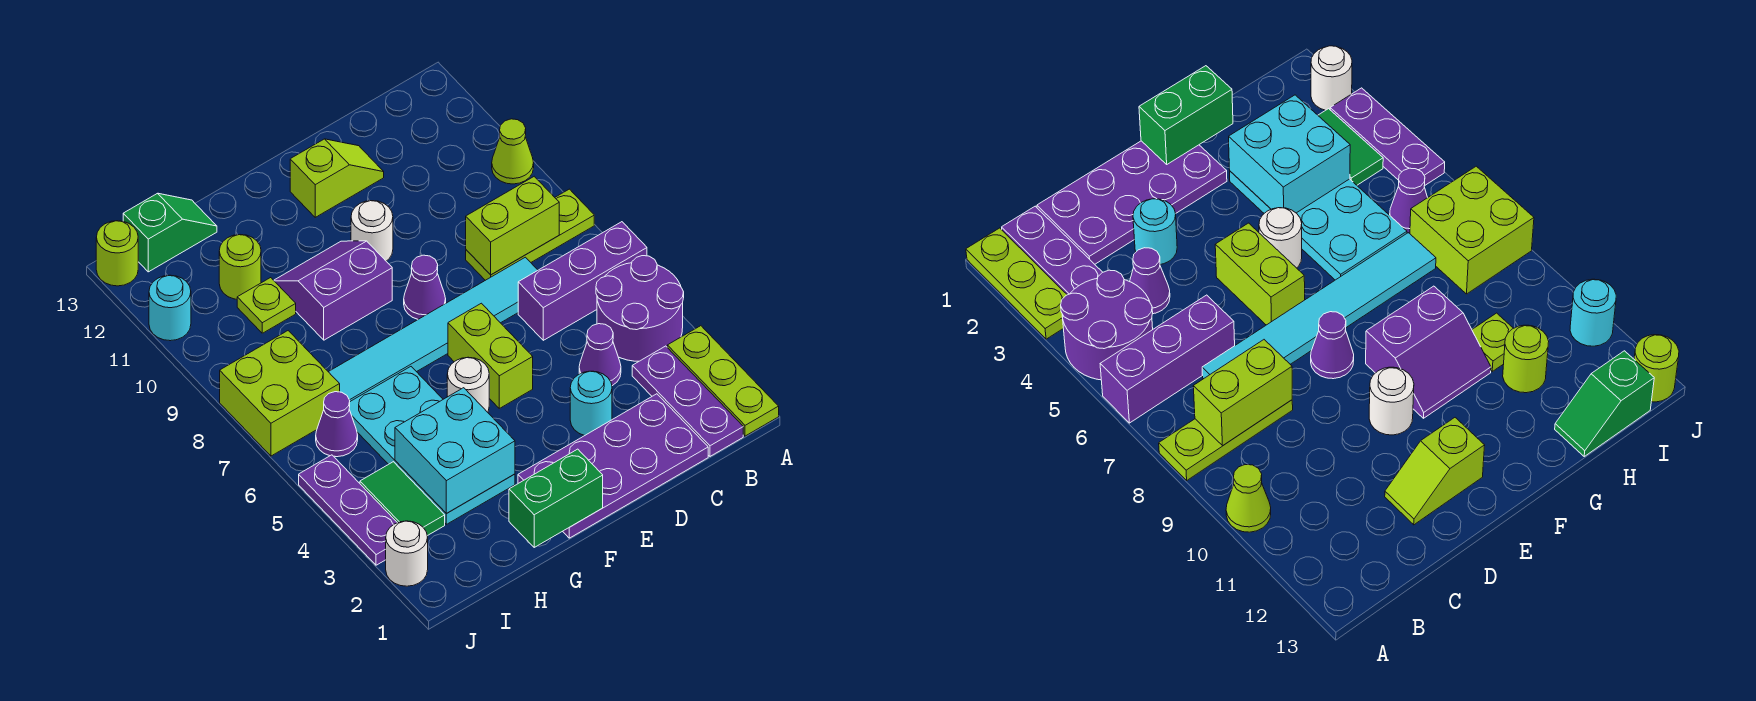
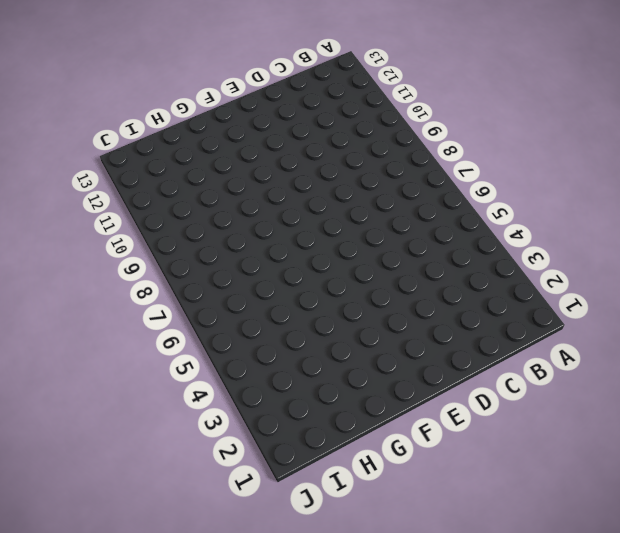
none -> lime 1x3 plate [667,326,779,436]
none -> purple 2x2 round brick [596,256,684,361]
none -> purple 1x3 brick [518,222,647,340]
none -> lime 1x3 plate [466,189,594,280]

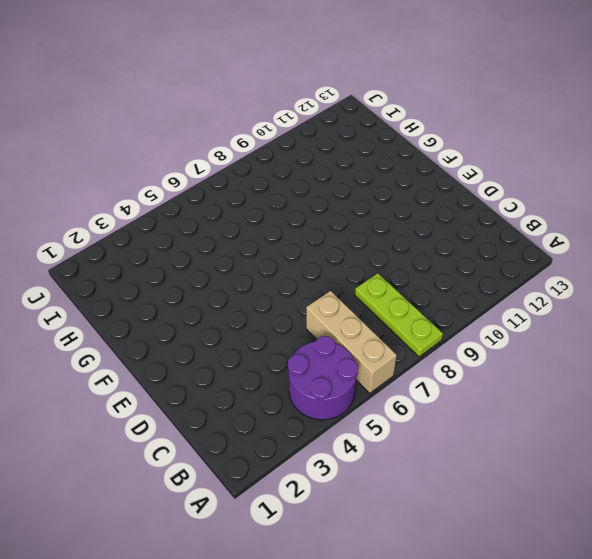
tan 1x3 brick [306,291,397,393] -> purple 1x3 brick [518,222,647,340]
none -> lime 1x3 plate [667,326,779,436]
none -> lime 1x1 cone [492,119,534,184]
none -> purple 1x3 plate [632,346,743,456]
none -> purple 2x4 plate [518,394,708,538]

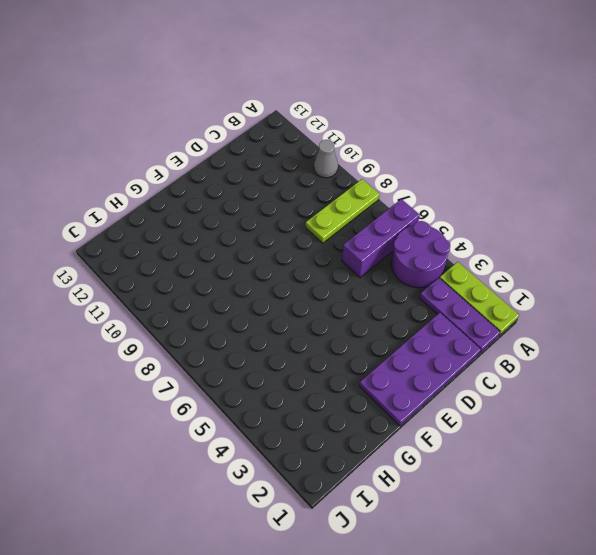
grey 1x1 cone [314,140,338,178] -> lime 1x1 cone [492,119,534,184]
none -> purple 1x1 cone [579,324,621,386]
none -> cyan 1x6 tile [329,257,538,401]
none -> cyan 1x1 round brick [570,371,612,436]
none -> lime 1x2 slope [290,139,384,217]

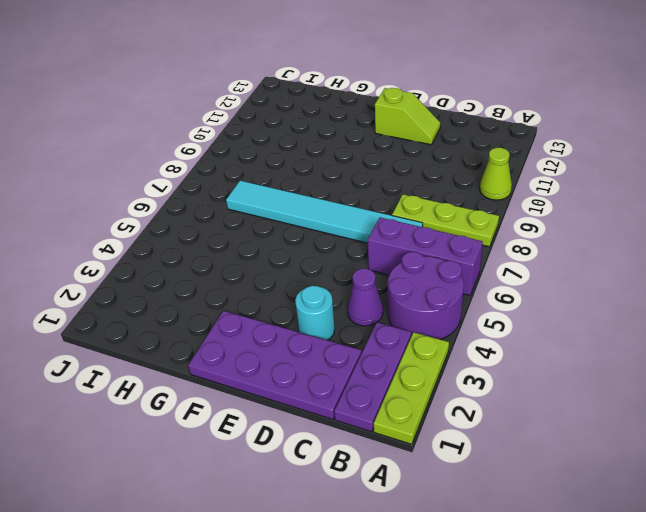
none -> lime 1x2 brick [448,303,533,408]
none -> purple 1x1 cone [404,255,446,319]
none -> white 1x1 round brick [351,201,393,261]
none -> white 1x1 round brick [447,357,489,412]

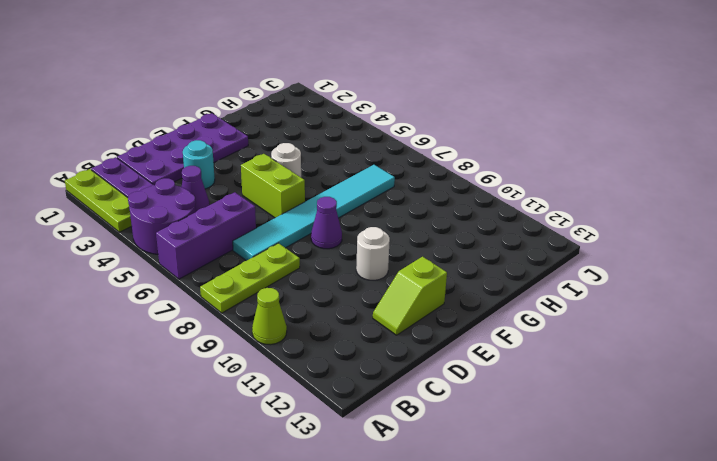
none -> purple 2x2 slope [274,241,392,340]
none -> cyan 2x4 plate [349,367,515,524]
none -> lime 1x1 plate [237,278,296,333]
none -> lime 1x1 round brick [219,235,261,299]

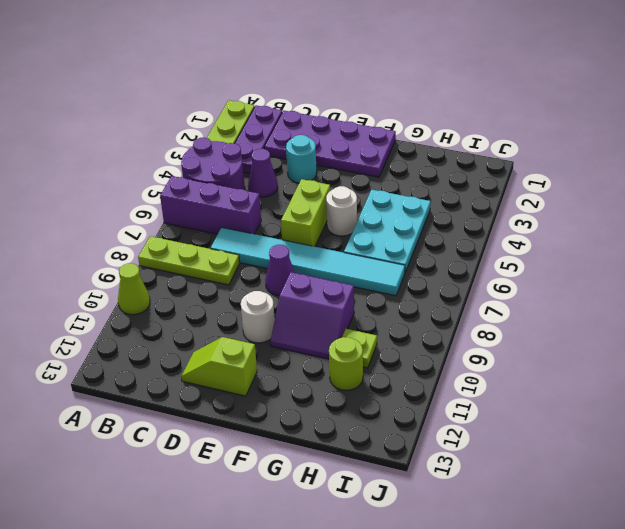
cyan 2x3 plate [344,190,431,272] -> cyan 2x4 plate [349,367,515,524]
none -> green 1x2 slope [123,193,217,272]
none -> green 1x2 tile [360,462,445,536]
none -> purple 1x1 cone [316,392,358,457]
none -> lime 2x2 brick [220,331,340,456]

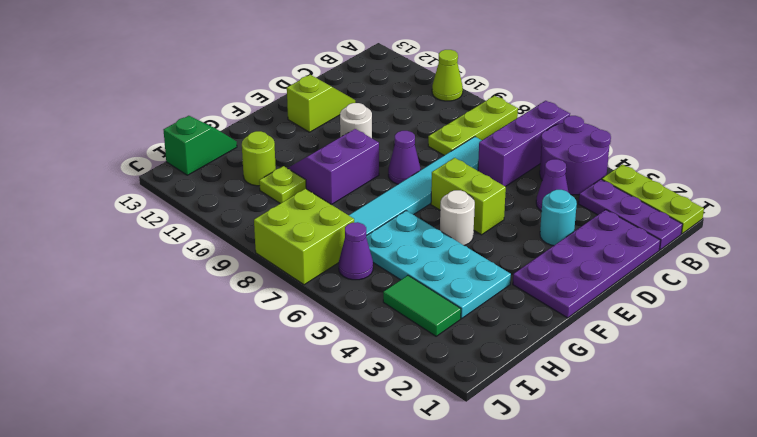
none -> white 1x1 round brick [386,521,428,586]
none -> purple 1x3 plate [299,455,397,565]
none -> cyan 1x1 round brick [149,275,191,341]
none -> lime 1x1 round brick [96,221,138,286]

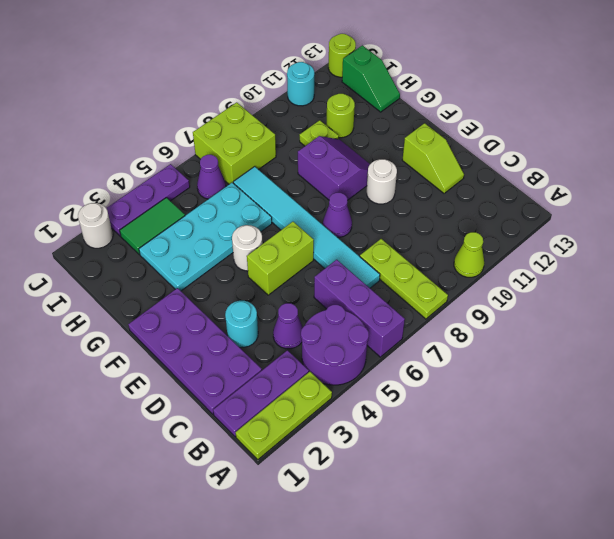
none -> lime 1x2 brick [466,176,559,275]
none -> green 1x2 brick [509,449,603,547]
none -> cyan 2x2 brick [395,388,515,514]

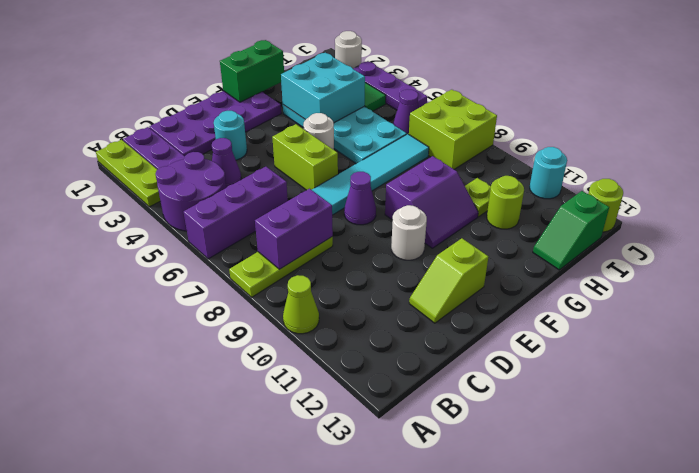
purple 1x2 brick [255,189,333,269] -> lime 1x2 brick [466,176,559,275]

